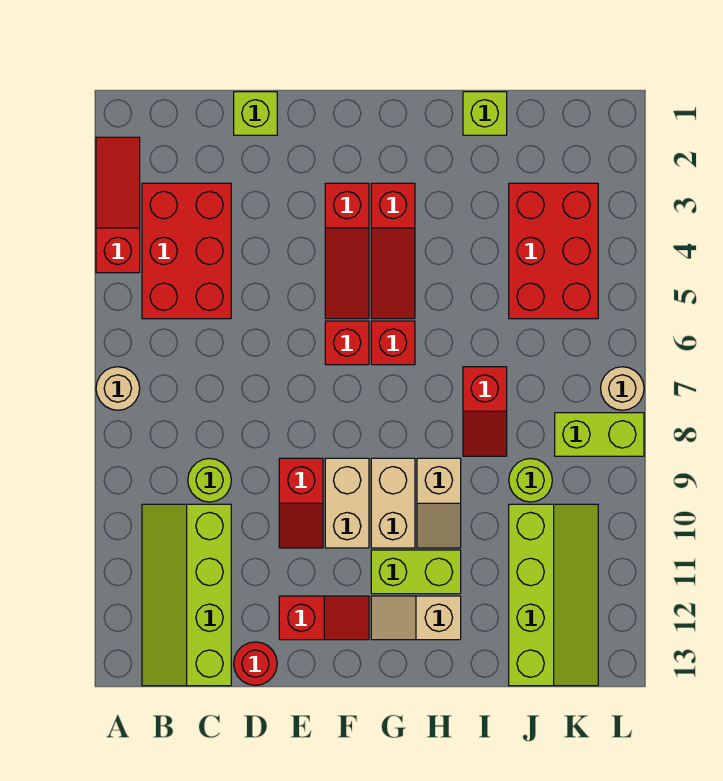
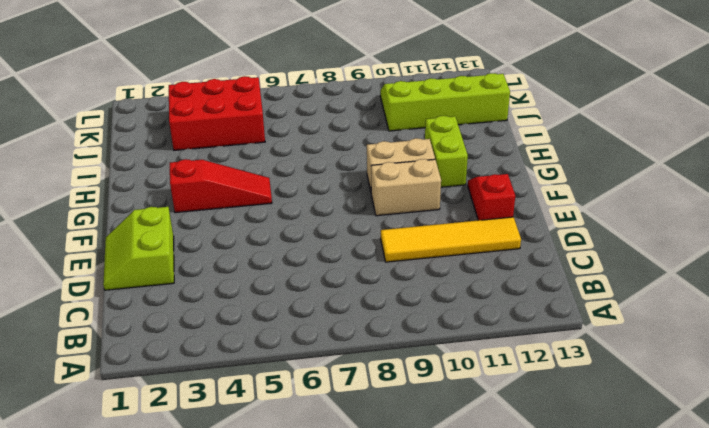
lime 2x2 slope [103,207,174,290] -> lime 1x1 brick [234,92,277,135]
yellow 1x4 tile [381,217,521,262] -> none
none -> red 1x3 slope [96,137,140,273]
none -> tan 1x1 round brick [96,367,140,410]
none -> red 2x3 brick [142,183,231,319]

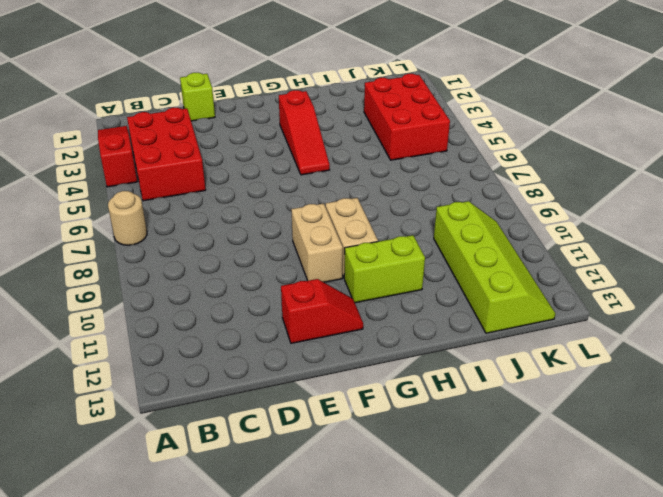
none -> lime 2x4 slope [142,504,231,686]
none -> lime 1x1 round brick [188,458,231,502]
none -> red 1x1 round brick [234,642,277,685]

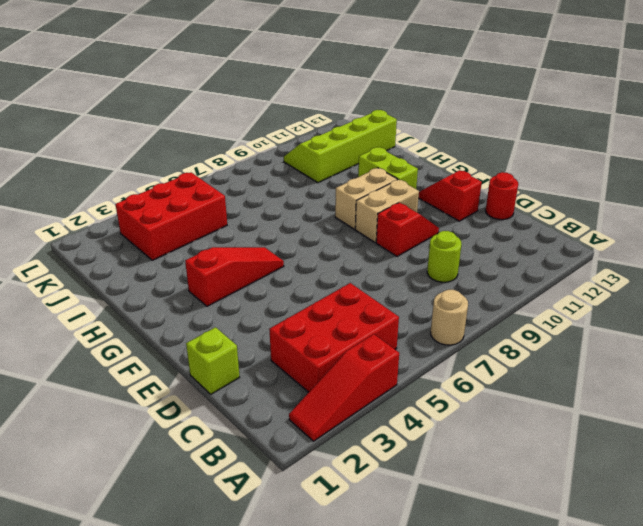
none -> lime 2x4 slope [142,504,231,686]
none -> red 1x3 slope [325,183,369,319]
none -> red 1x1 brick [325,321,369,365]

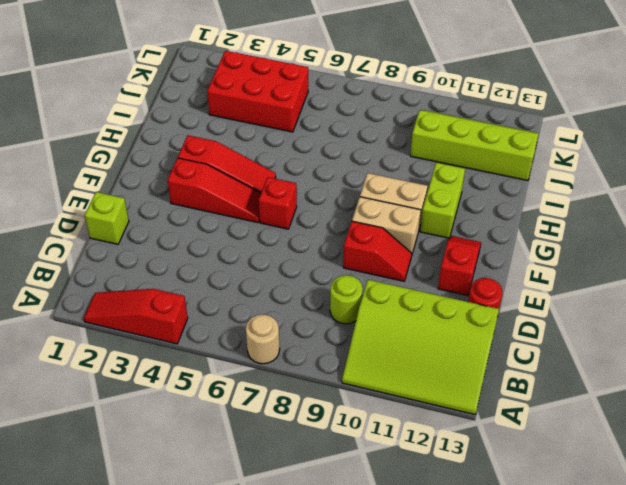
lime 3x4 slope [342,280,499,415] -> lime 2x4 slope [142,504,231,686]
none -> red 2x3 brick [142,183,231,319]
none -> red 1x1 brick [371,321,415,365]
none -> tan 1x2 slope [371,596,461,640]

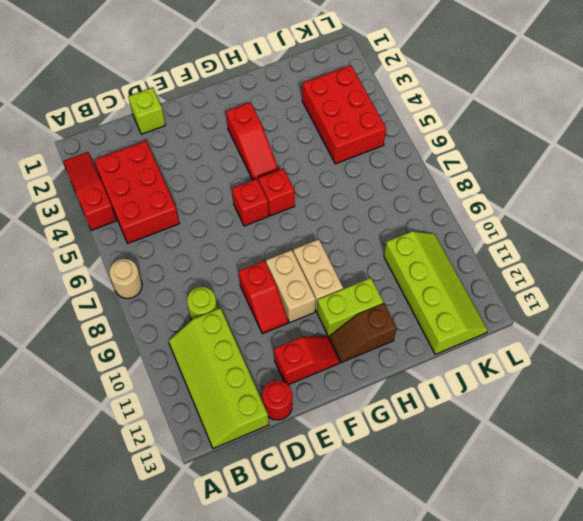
brown 1x2 slope [329,303,397,363] -> tan 1x2 slope [371,596,461,640]
none -> red 1x3 slope [325,183,369,319]
none -> tan 1x2 slope [417,458,461,548]
none -> lime 1x1 brick [463,92,507,135]

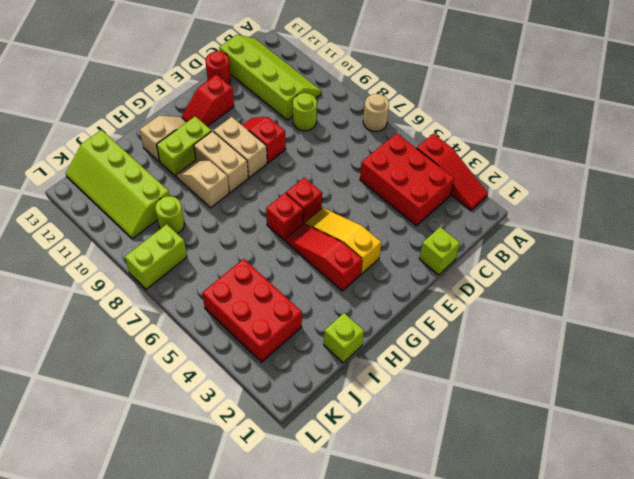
yellow 1x3 slope [305,208,381,274] -> red 1x3 slope [325,183,369,319]
none -> red 1x2 slope [463,367,507,456]
none -> tan 1x1 round brick [601,367,644,410]

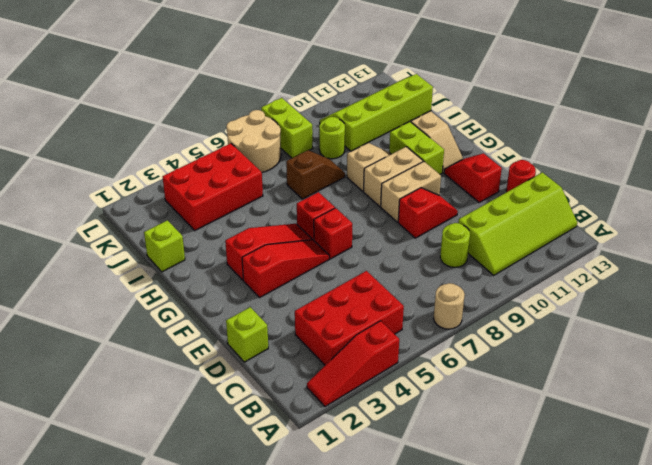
brown 1x2 slope [286,150,345,199] -> red 1x2 slope [463,367,507,456]
tan 2x2 round brick [226,110,281,172] -> tan 1x1 round brick [601,367,644,410]

